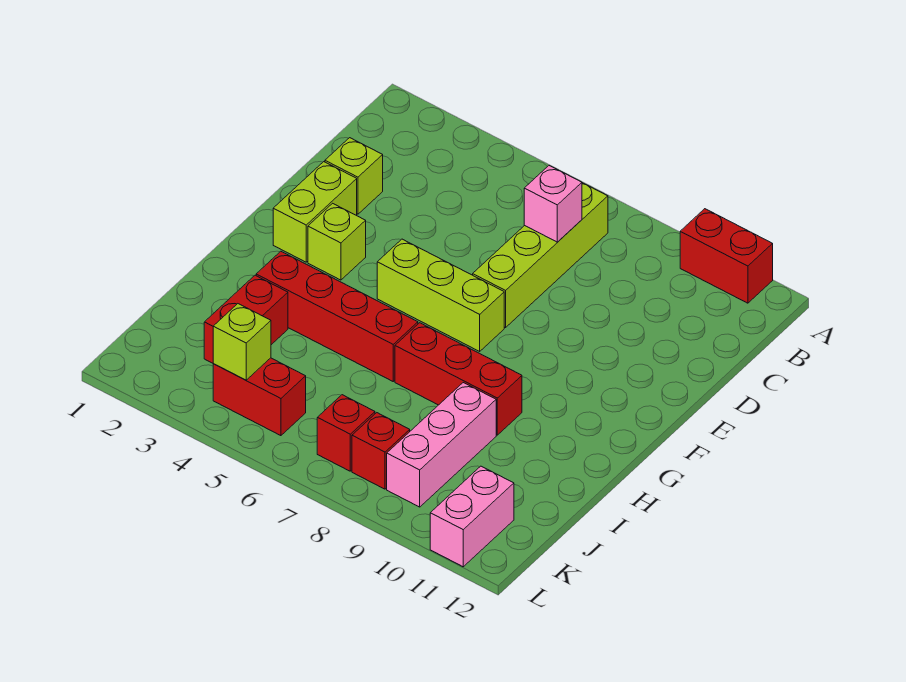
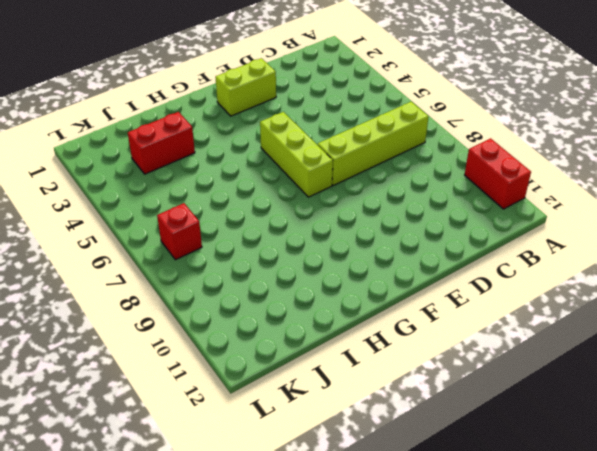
none -> lime 1x1 brick [325,138,383,214]
none -> lime 1x1 brick [308,203,366,280]
none -> red 1x4 brick [256,251,418,381]

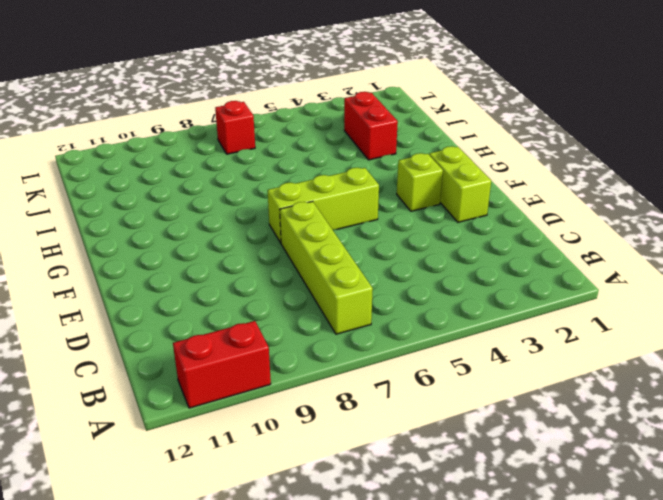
none -> lime 1x1 brick [325,138,383,214]
none -> red 1x4 brick [256,251,418,381]
none -> red 1x3 brick [395,323,522,435]

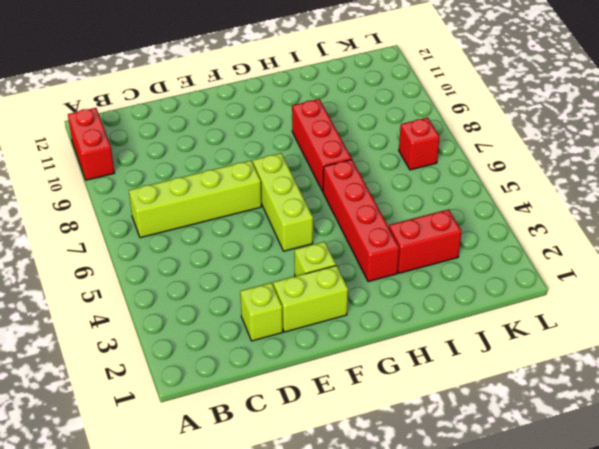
none -> pink 1x3 brick [387,383,496,507]
none -> red 1x2 brick [213,358,306,436]
none -> red 1x1 brick [352,413,410,489]

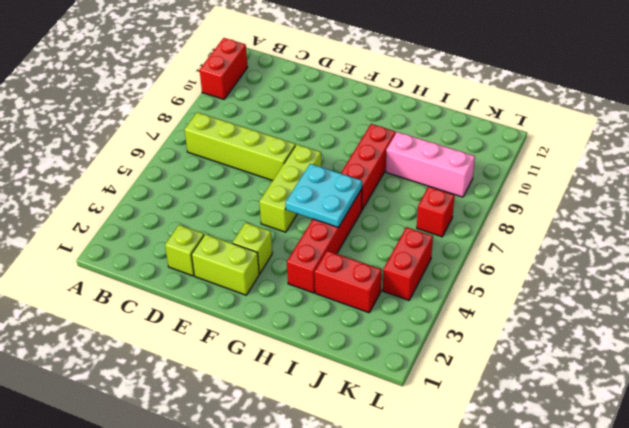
cyan 2x2 plate [285,164,362,228] -> none
none -> red 1x1 brick [352,413,410,489]
none -> pink 1x2 brick [430,466,514,567]
none -> pink 1x1 brick [524,166,582,242]

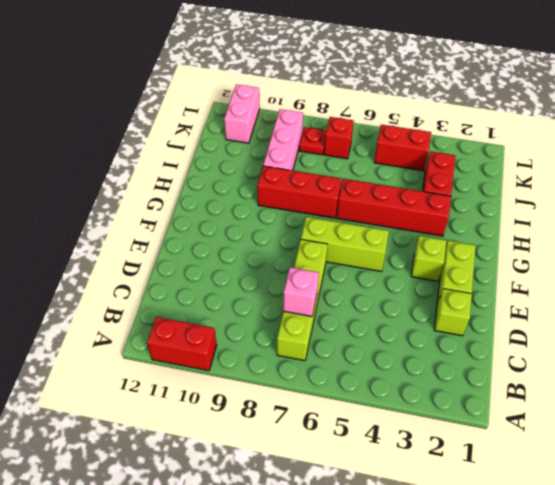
red 1x1 plate [299,127,326,155] -> red 1x1 brick [352,413,410,489]
none -> lime 1x1 brick [213,304,271,380]

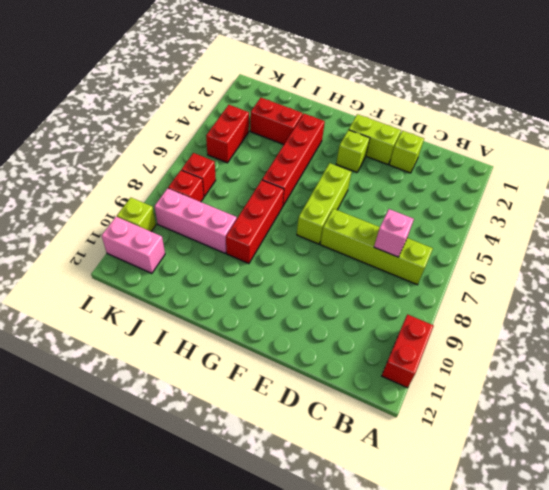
lime 1x1 brick [117,198,156,231] -> lime 1x1 brick moved to [213,304,271,380]

